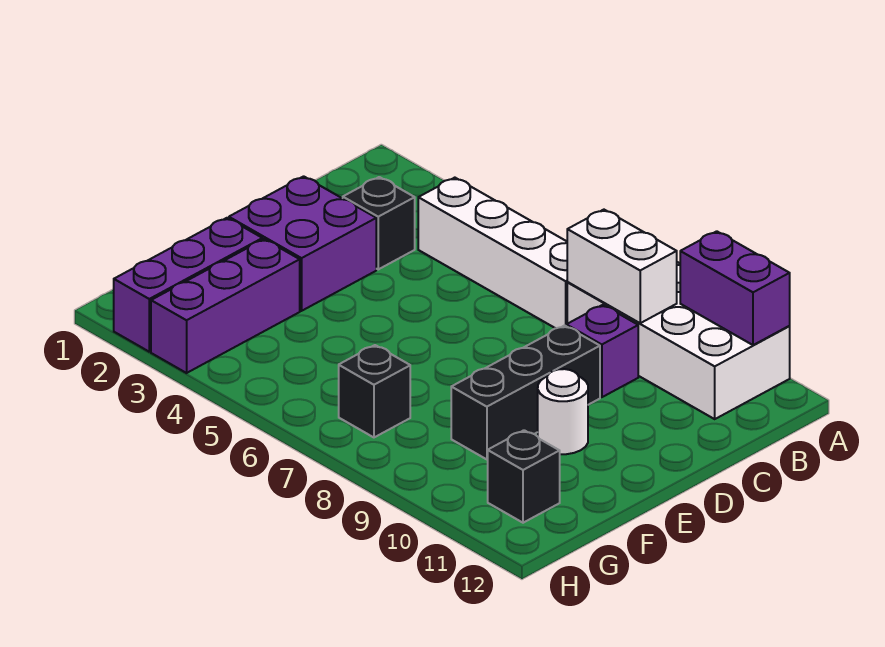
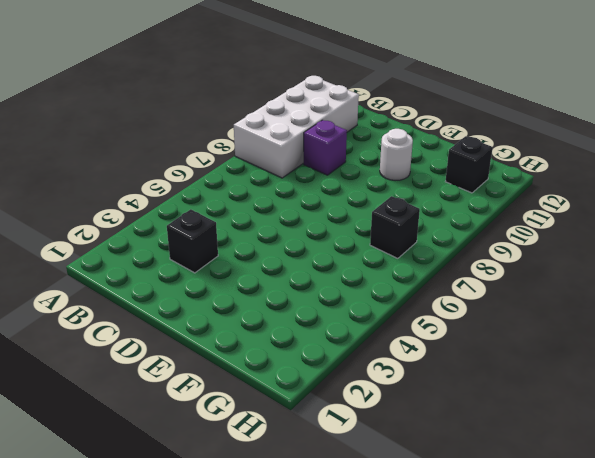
none -> white 1x4 brick [418,178,568,328]
none -> purple 2x2 brick [229,176,376,311]
none -> black 1x3 brick [451,326,600,459]

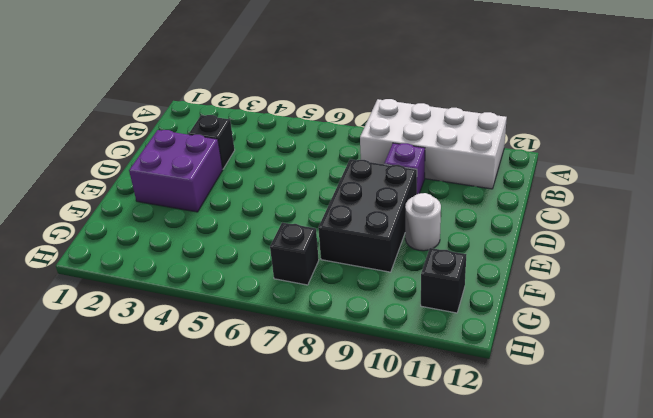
black 2x3 brick [318,159,417,272] -> black 1x3 brick [451,326,600,459]
none -> white 1x4 brick [418,178,568,328]
none -> purple 1x3 brick [114,218,262,352]
none -> purple 1x3 brick [151,239,300,373]

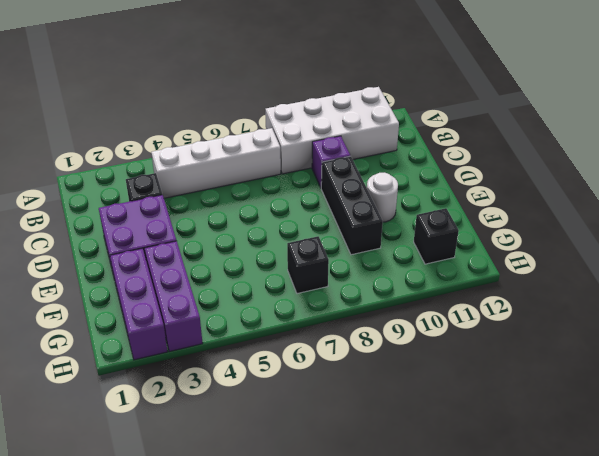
none -> purple 1x2 brick [680,231,790,345]
none -> white 1x2 brick [567,210,677,323]

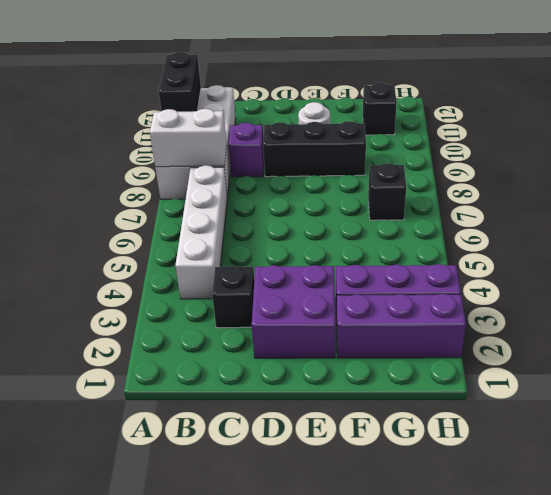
white 1x2 brick [150,109,227,167] -> white 1x2 brick turned to [567,210,677,323]
black 1x2 brick [159,52,201,112] -> purple 1x2 brick [680,231,790,345]

